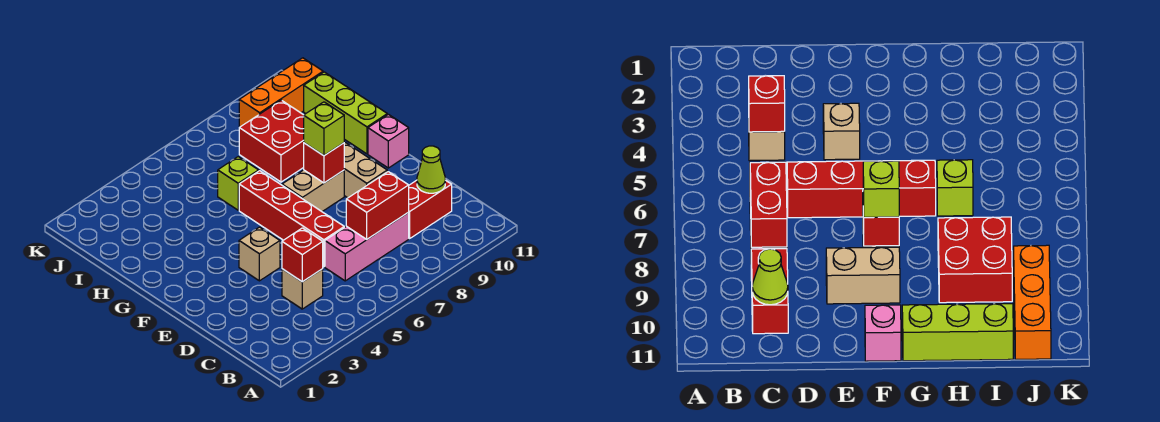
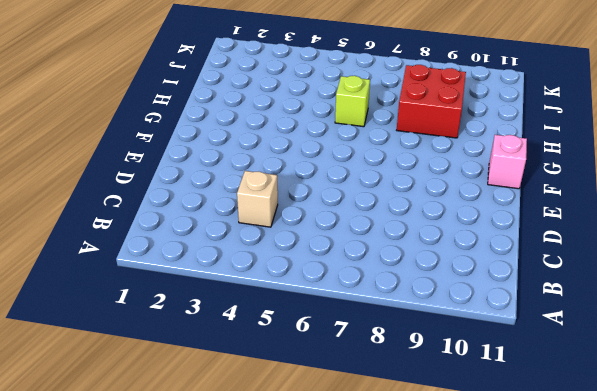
none -> pink 1x3 brick [325,212,409,281]
none -> red 1x2 brick [409,180,452,239]
none -> red 1x4 brick [239,171,344,267]

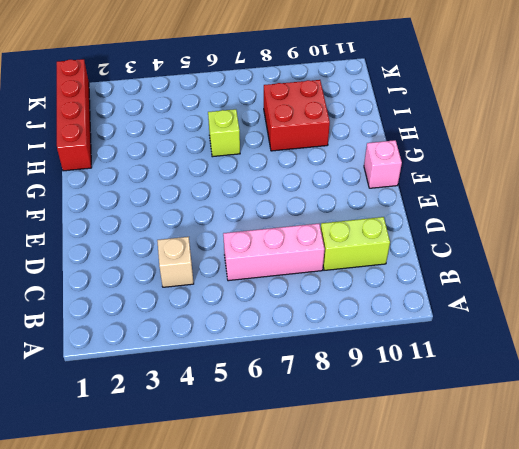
lime 1x2 brick [321,217,390,270] -> red 1x2 brick [409,180,452,239]
red 1x4 brick [57,59,92,171] -> red 1x4 brick moved to [239,171,344,267]
none -> tan 1x1 brick [239,227,280,281]
none -> tan 1x2 brick [344,143,387,198]
none -> tan 1x2 brick [282,170,344,211]

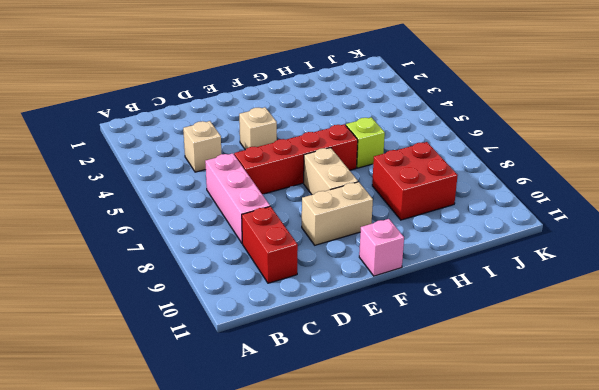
none -> lime 1x3 brick [304,72,387,154]
none -> orange 1x3 brick [239,58,323,127]
none -> red 1x1 brick [282,228,323,282]

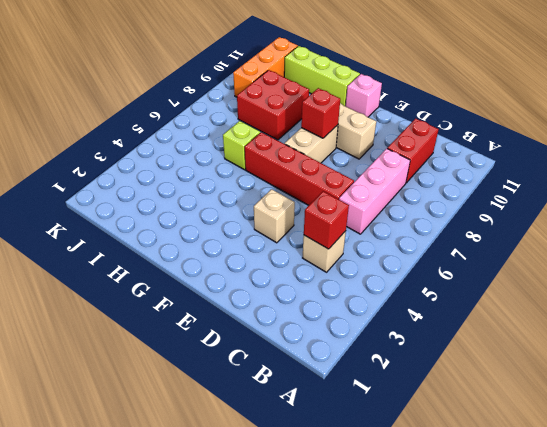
none -> red 1x2 brick [346,172,409,239]
none -> lime 1x1 cone [417,146,445,193]
none -> lime 1x1 brick [304,102,344,156]

